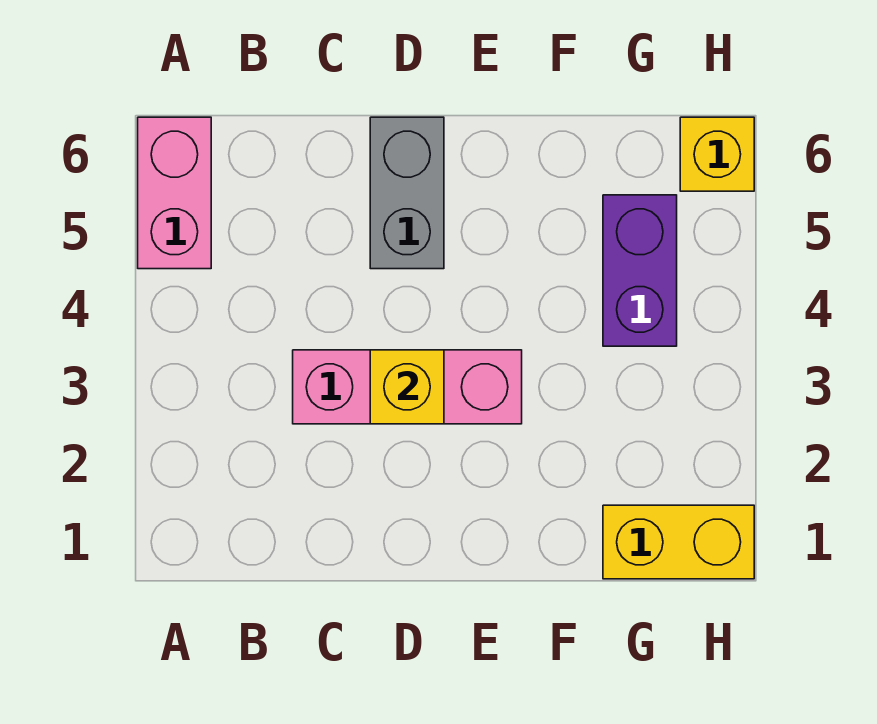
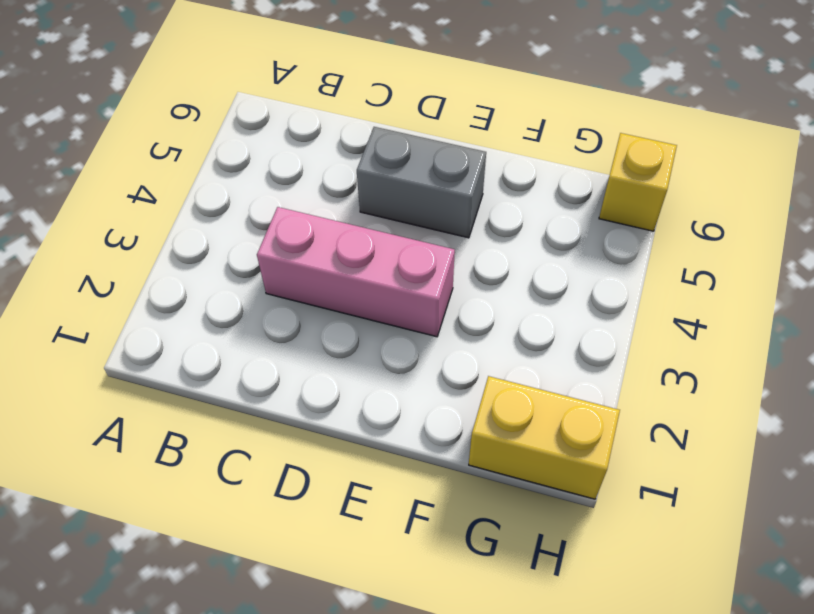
grey 1x2 brick [357,127,486,238] -> grey 1x2 brick turned to [370,117,444,269]
none -> pink 1x2 brick [138,117,211,269]
none -> purple 1x2 brick [603,195,677,346]

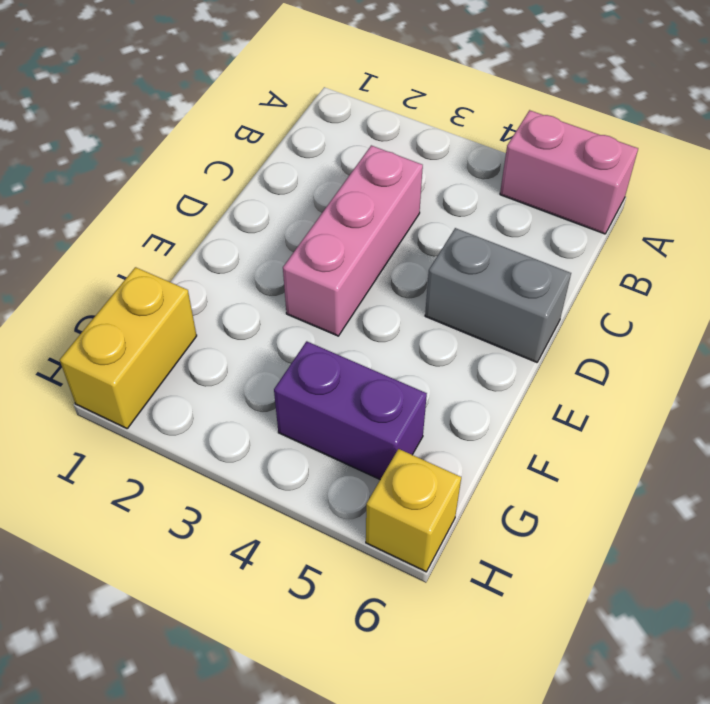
none -> yellow 1x1 brick [370,350,444,424]

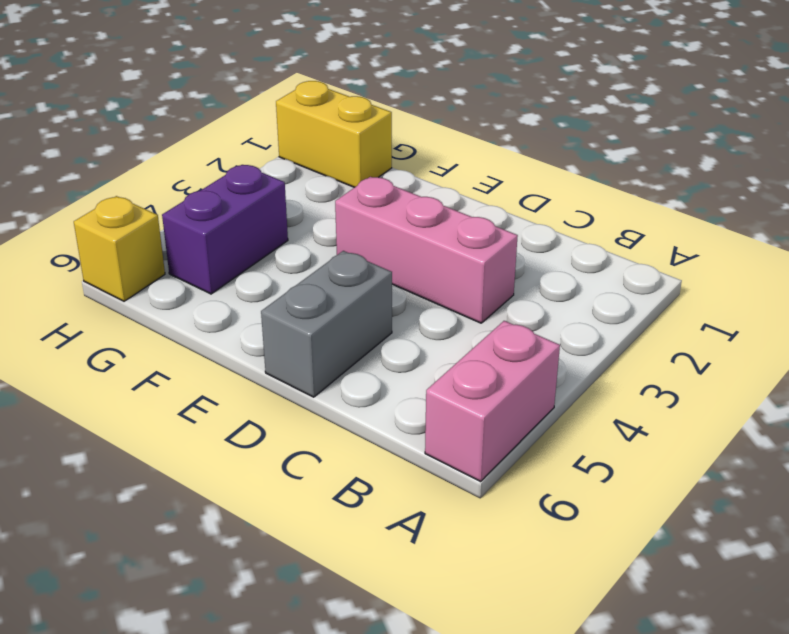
none -> yellow 1x1 brick [370,350,444,424]

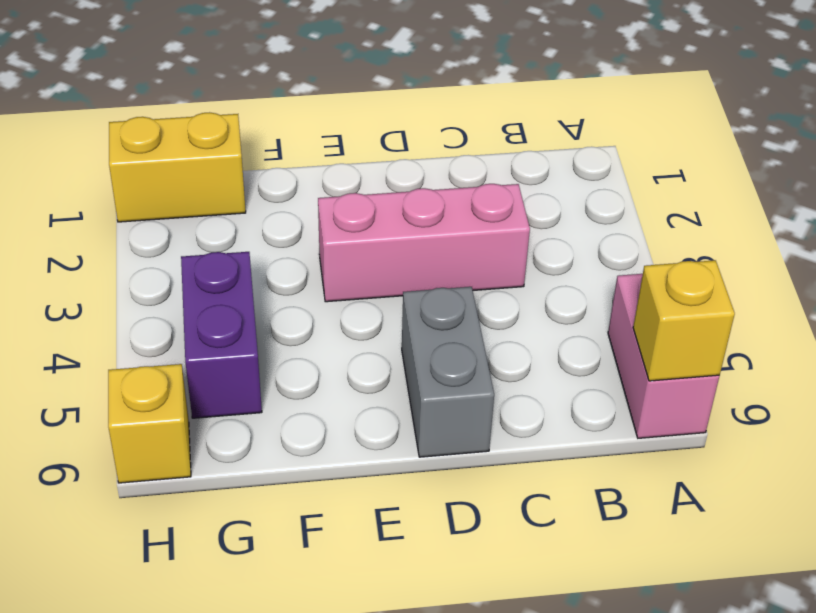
yellow 1x1 brick [633,260,735,381] -> yellow 1x1 brick moved to [370,350,444,424]

